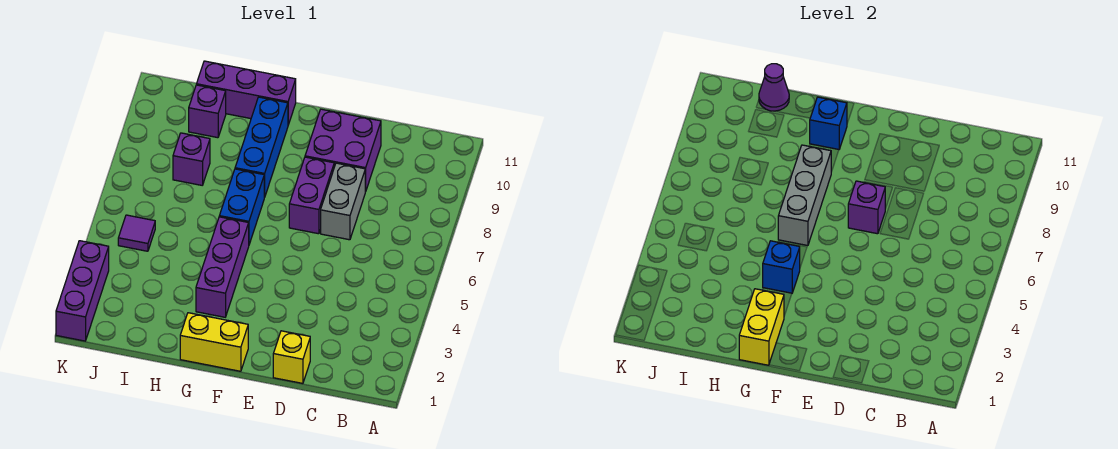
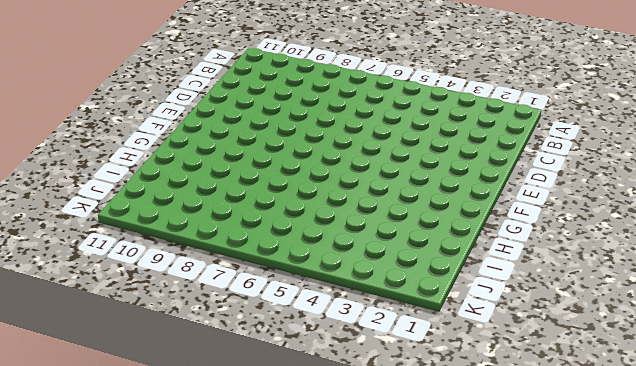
none -> yellow 1x1 brick [273,331,310,383]
none -> grey 1x2 brick [321,163,365,240]
none -> purple 2x2 brick [305,109,381,192]

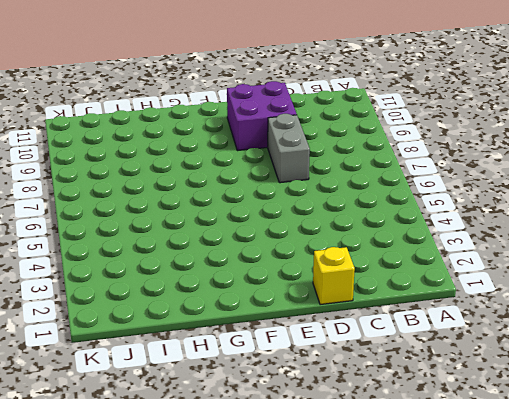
none -> purple 1x2 brick [289,157,334,234]
none -> yellow 1x2 brick [180,313,248,371]
none -> purple 1x3 brick [196,217,249,317]

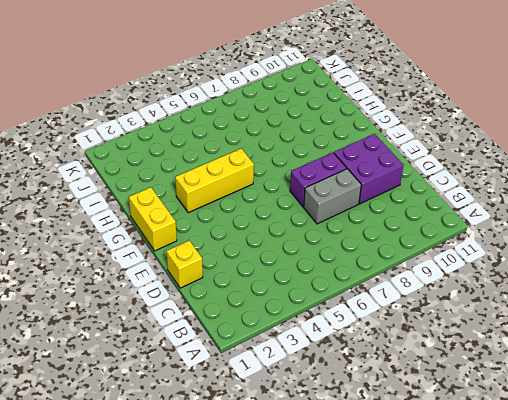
yellow 1x3 brick [175,149,254,213] -> purple 1x3 brick [196,217,249,317]
none -> blue 1x2 brick [219,169,264,244]
none -> blue 1x3 brick [235,97,288,197]
none -> purple 1x3 brick [197,61,296,125]

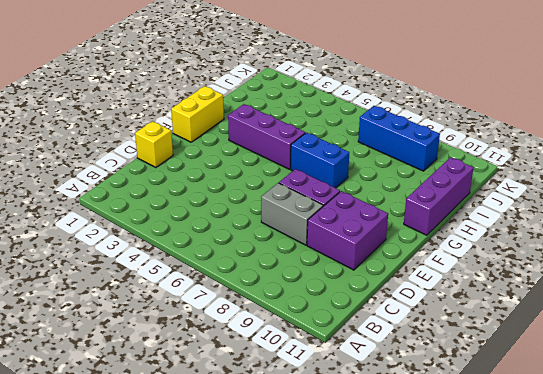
blue 1x3 brick [358,106,440,171] -> blue 1x3 brick moved to [235,97,288,197]
none -> purple 1x1 brick [173,133,210,185]
none -> purple 1x1 brick [189,85,226,138]
none -> purple 1x1 tile [118,215,155,251]

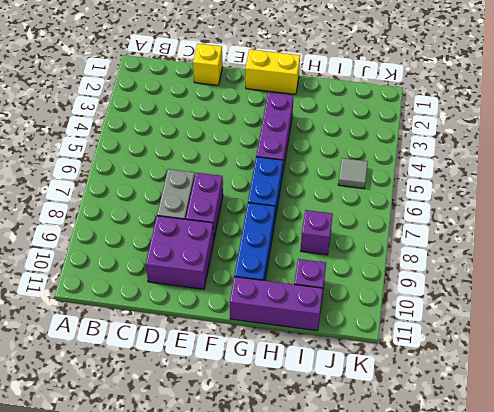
grey 1x1 tile [338,158,368,189] -> purple 1x1 tile [118,215,155,251]
none -> purple 1x3 brick [56,241,109,341]
none -> purple 1x1 brick [848,181,885,234]
none -> yellow 1x2 brick [739,289,784,365]

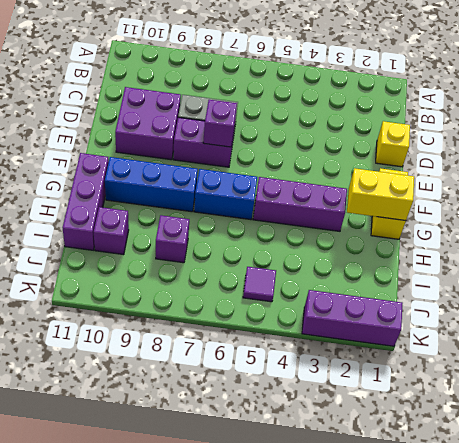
none -> blue 1x1 brick [763,241,800,293]
none -> grey 1x3 brick [778,145,831,246]
none -> blue 1x1 brick [810,97,847,149]

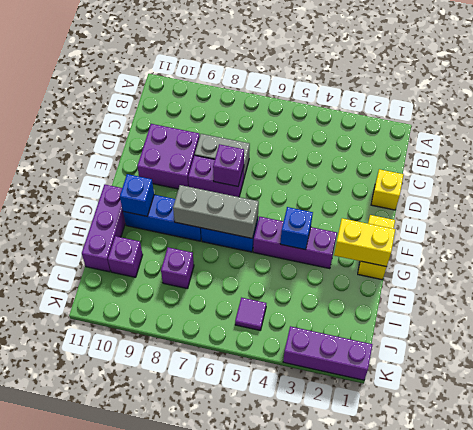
none -> purple 1x1 cone [759,64,789,111]

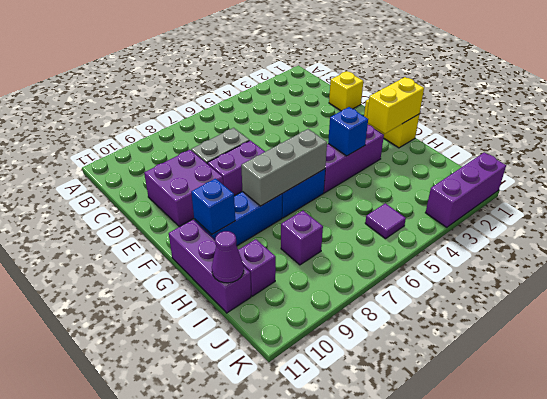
none -> purple 1x1 brick [848,181,885,234]

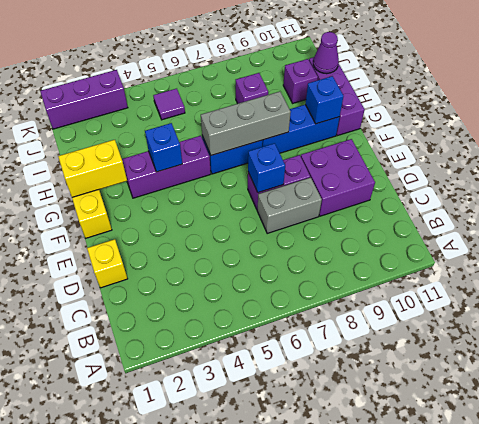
blue 1x1 brick [248,143,285,193] -> purple 1x1 brick [848,181,885,234]

